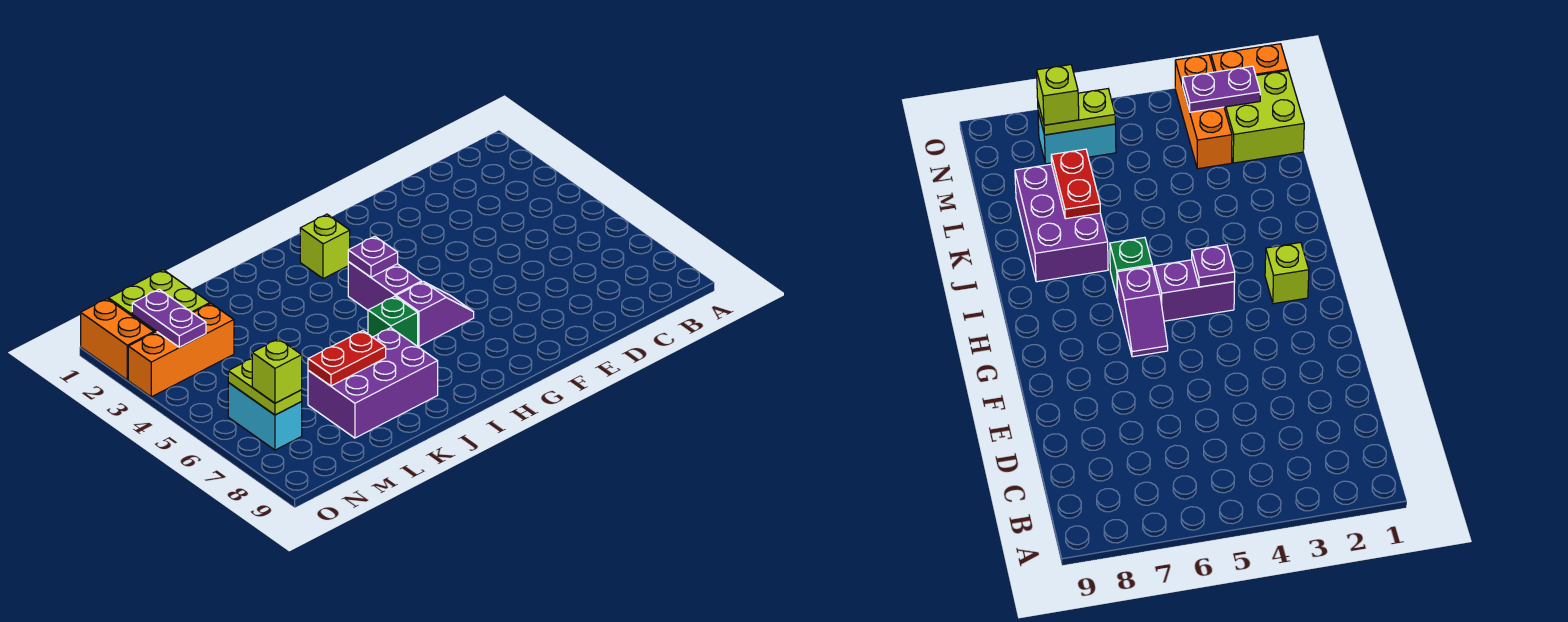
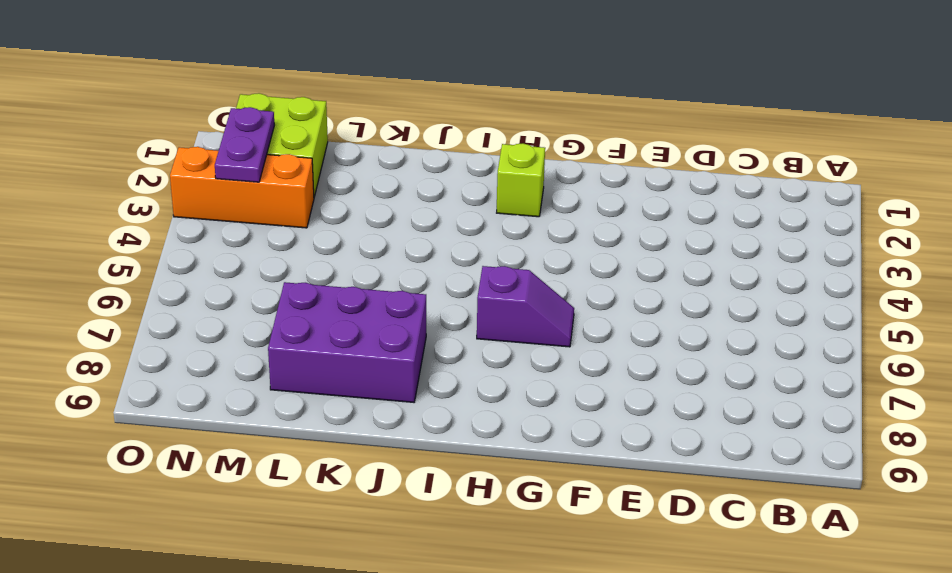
none -> purple 1x2 brick [348,262,422,310]
none -> green 1x1 brick [368,296,418,346]
none -> cyan 1x2 brick [228,383,302,450]

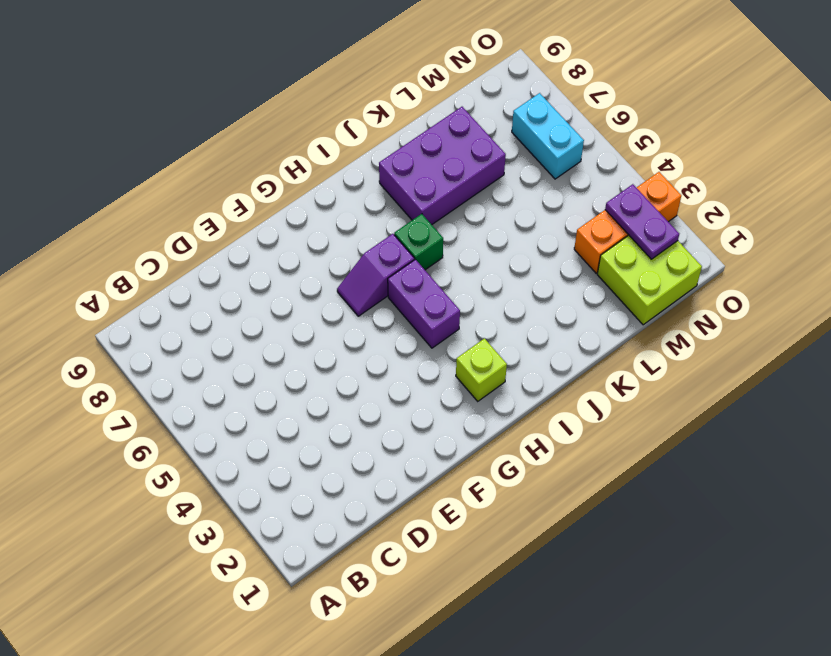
none -> orange 1x2 brick [81,299,154,380]
none -> purple 1x1 plate [348,236,398,277]
none -> red 1x2 plate [308,331,386,386]

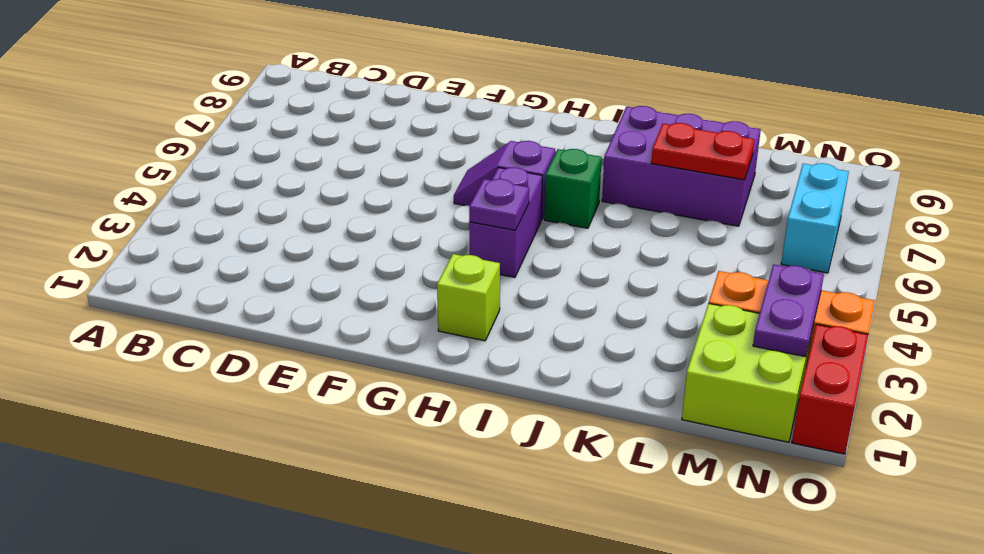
red 1x2 brick [792,324,868,454] -> orange 1x2 brick [81,299,154,380]
none -> lime 1x2 plate [228,358,302,415]
none -> lime 1x1 brick [252,339,302,403]

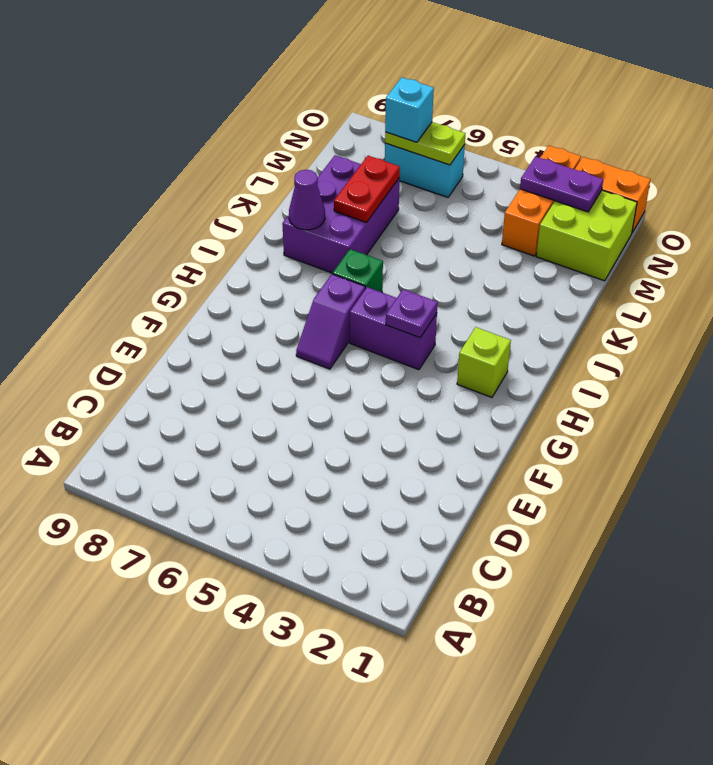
purple 1x1 cone [289,170,325,230] -> none
cyan 1x1 brick [385,77,434,142] -> lime 1x1 brick [252,339,302,403]

